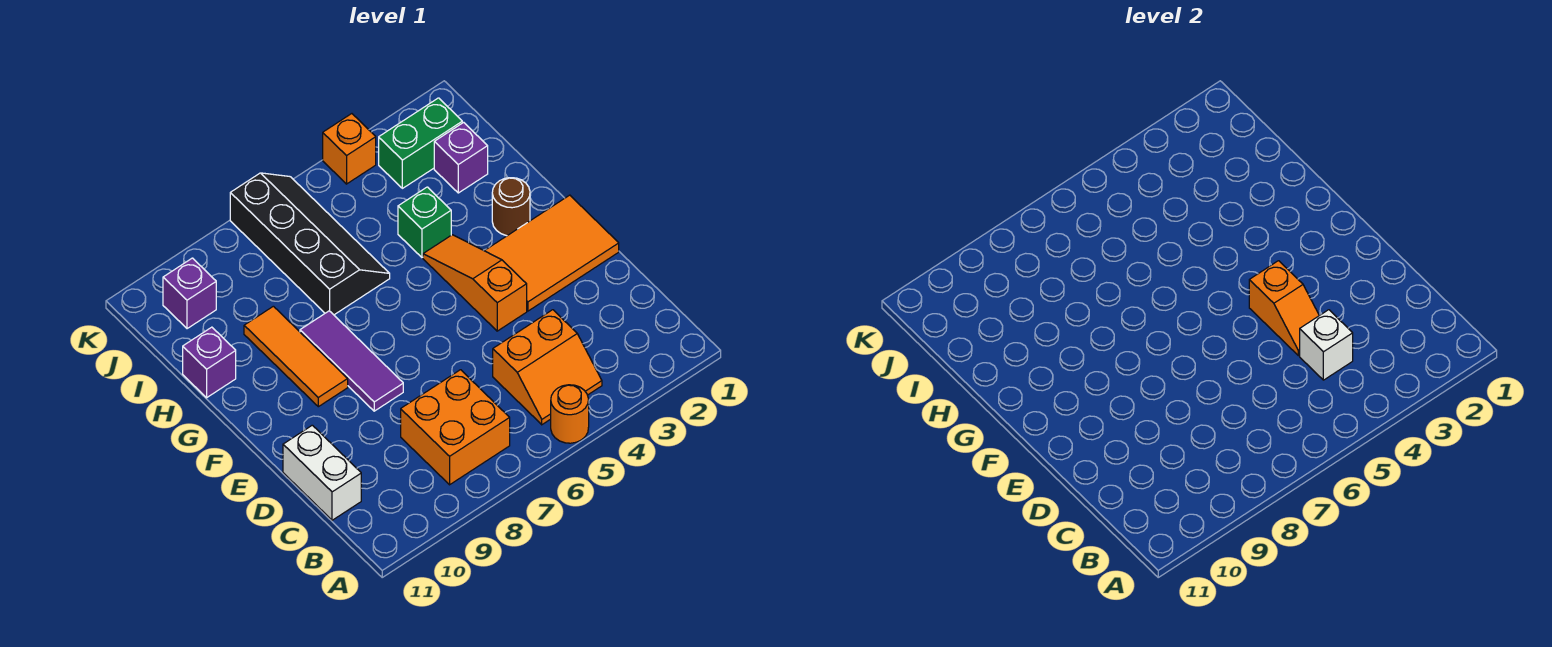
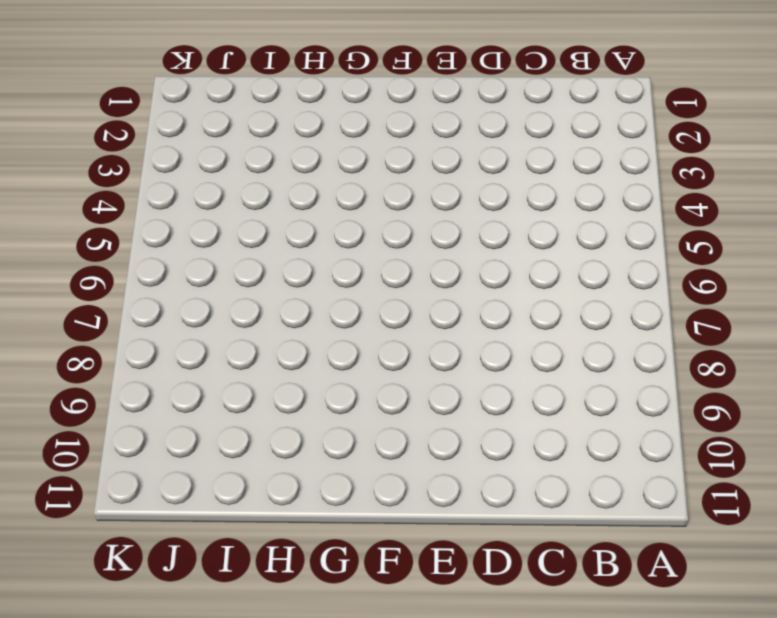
none -> orange 1x1 round brick [551,385,589,443]
none -> orange 2x2 slope [493,310,602,425]
none -> orange 2x2 brick [401,370,510,485]

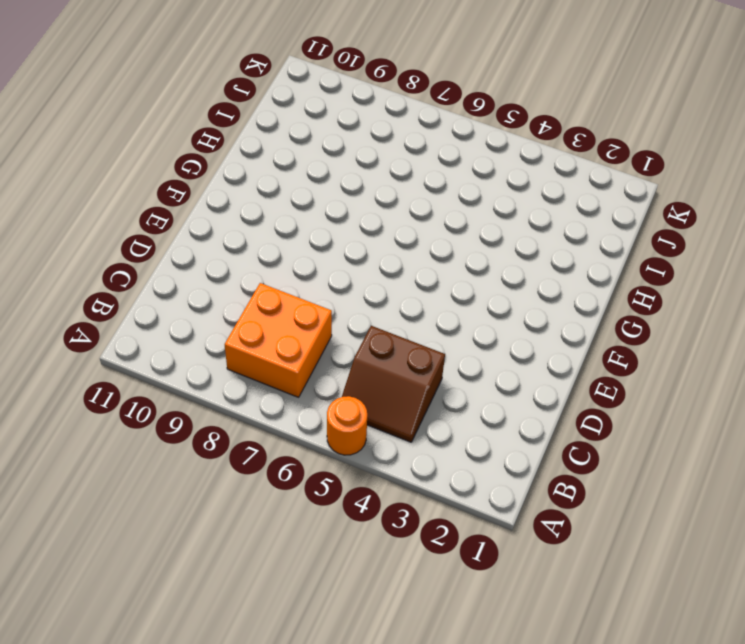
brown 2x2 slope [342,326,445,442] -> orange 2x2 slope [493,310,602,425]
none -> white 1x2 brick [283,425,361,520]
none -> orange 2x3 tile [485,195,619,311]
none -> orange 1x3 slope [423,235,527,331]

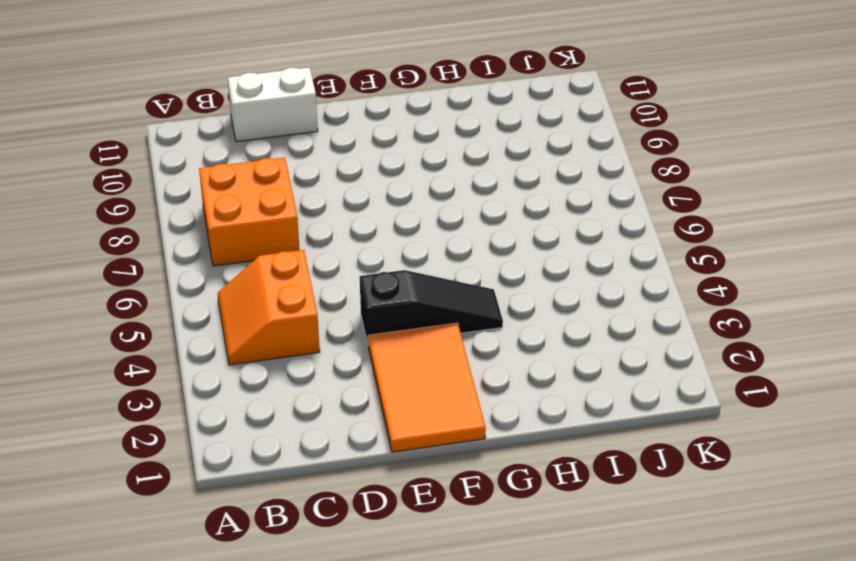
black 1x3 slope [360,270,503,344] -> orange 1x3 slope [423,235,527,331]
none -> orange 1x1 round brick [551,385,589,443]
none -> purple 1x3 tile [300,311,403,411]
none -> orange 1x3 tile [244,306,348,407]

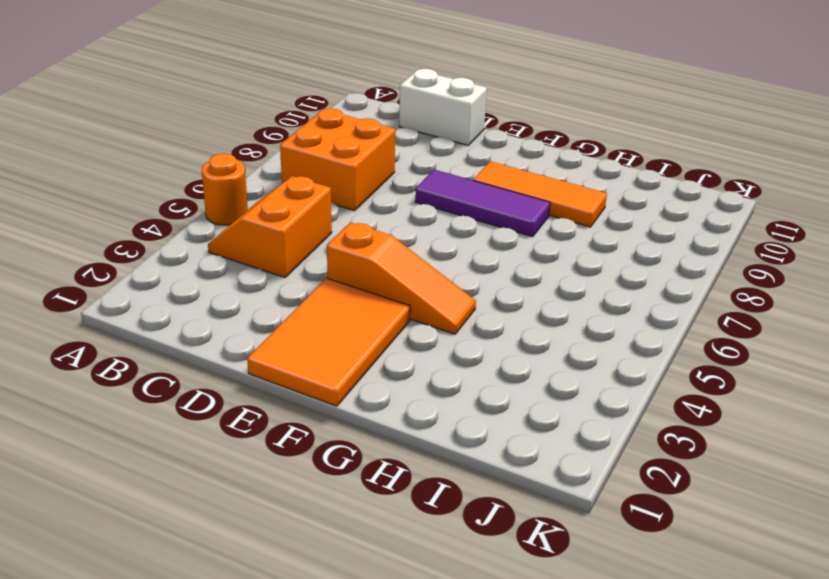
none -> brown 1x1 round brick [492,178,530,236]
none -> green 1x1 brick [398,187,451,257]
none -> black 2x4 slope [230,173,390,315]

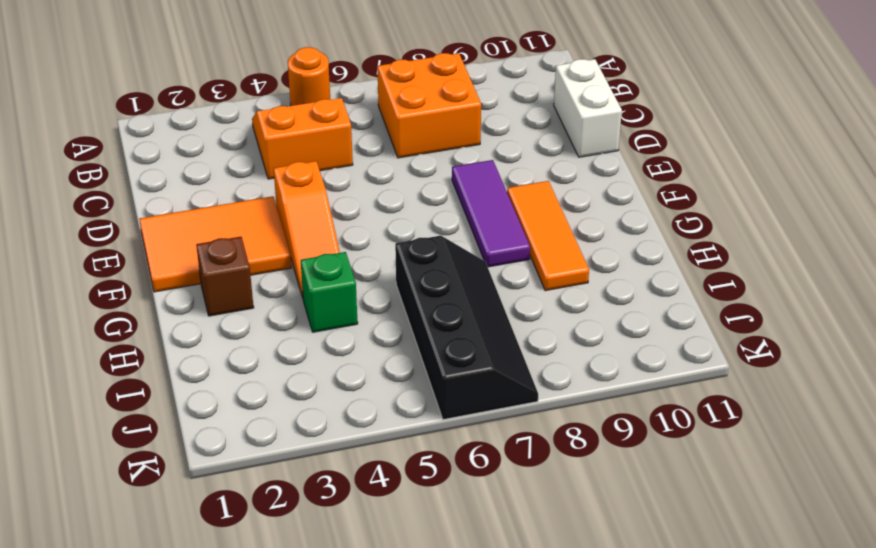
brown 1x1 brick [196,237,254,316] -> brown 1x1 round brick [492,178,530,236]
black 2x4 slope [395,236,538,420] -> black 2x4 slope turned to [230,173,390,315]
none -> purple 1x1 brick [183,327,236,398]
none -> purple 1x1 brick [434,122,488,193]
none -> green 1x2 brick [379,98,462,188]

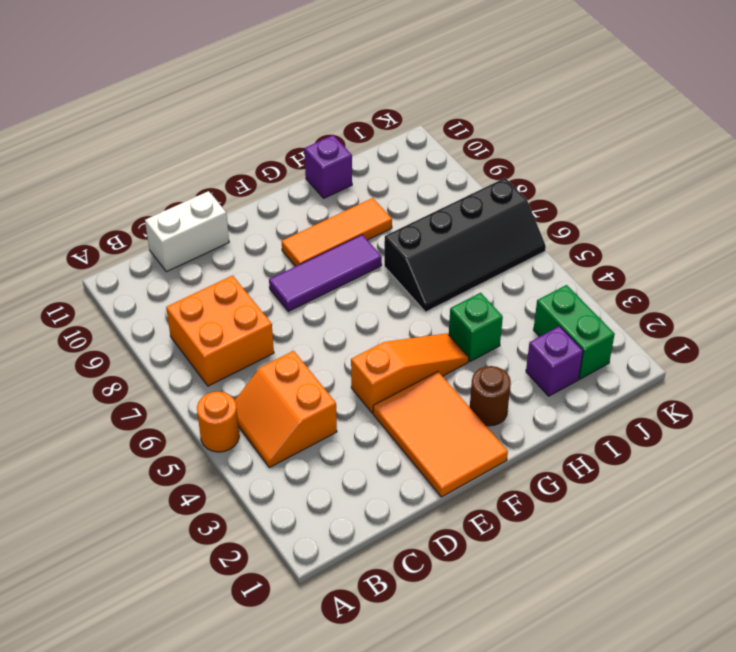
none -> purple 1x1 brick [163,258,216,329]
none -> orange 1x1 brick [323,114,376,184]
none -> white 1x1 brick [1300,310,1353,380]

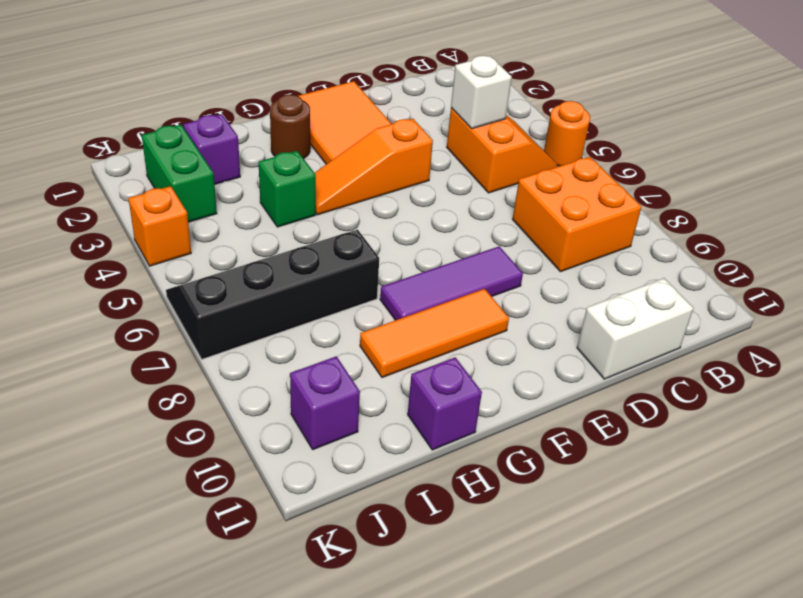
none -> orange 1x2 slope [1249,261,1319,356]

